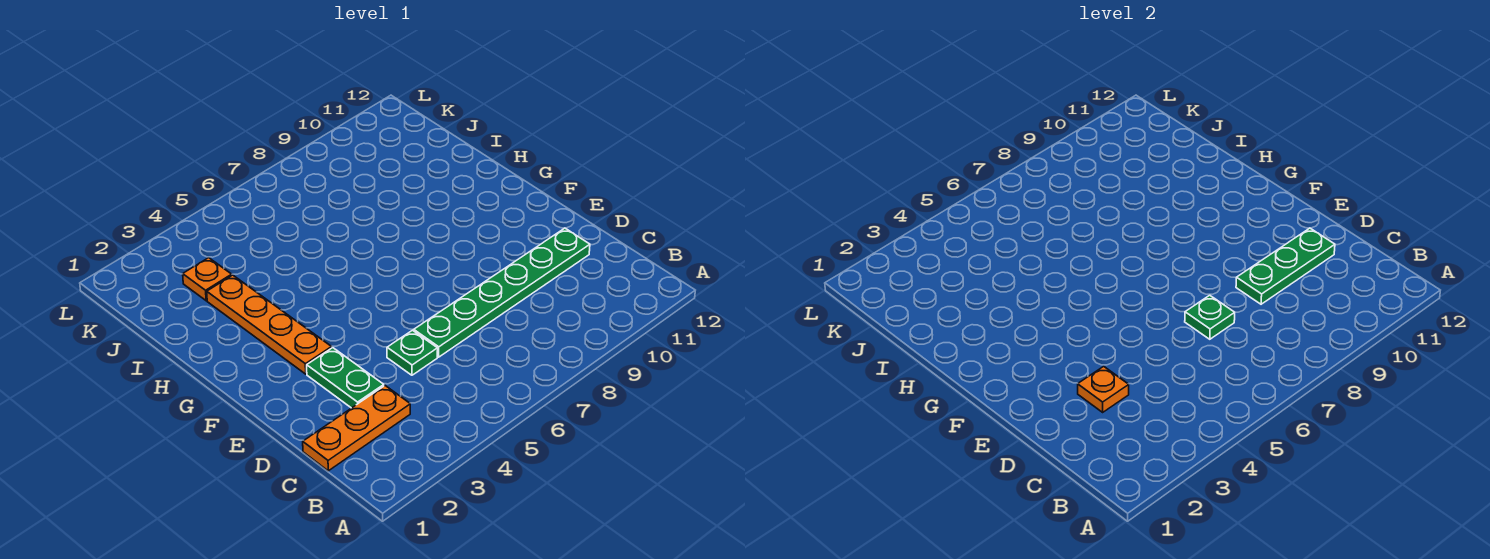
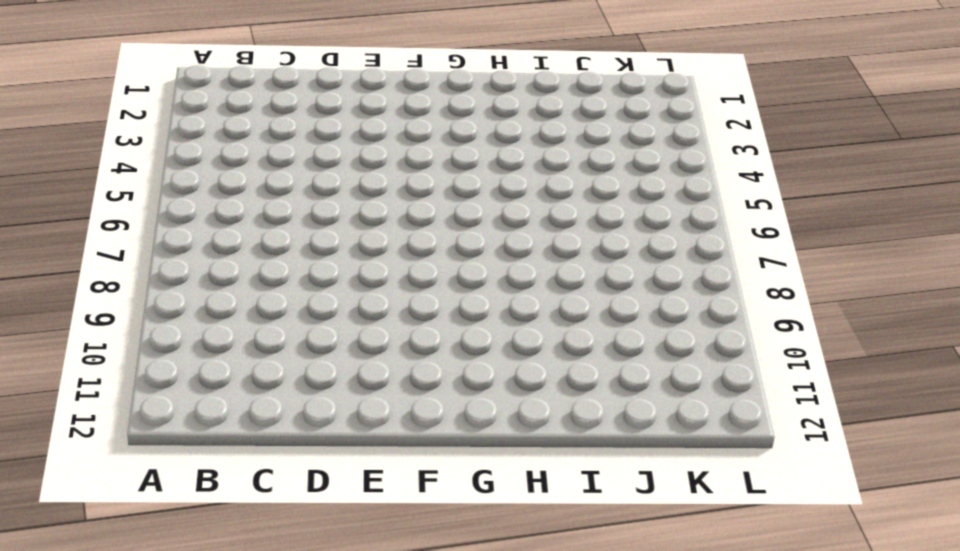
none -> orange 1x3 plate [303,386,410,471]
none -> green 1x2 plate [307,348,384,408]

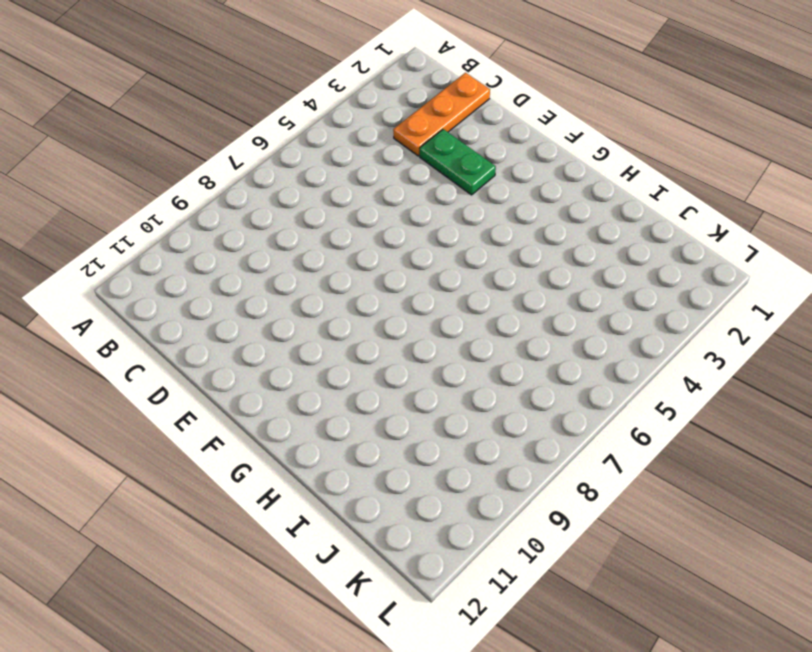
none -> green 1x1 plate [387,330,438,375]
none -> green 1x6 plate [414,228,590,357]

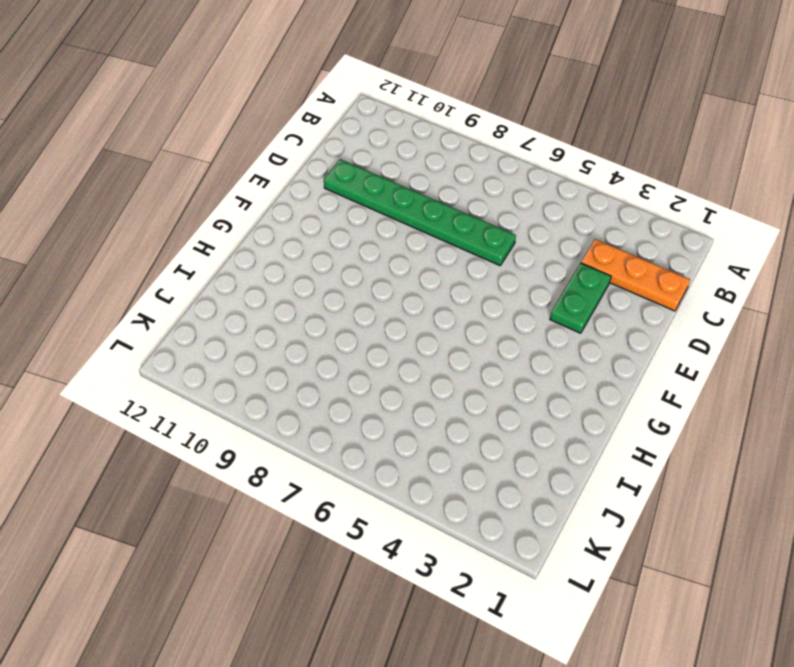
none -> green 1x1 plate [387,330,438,375]
none -> orange 1x4 plate [207,275,332,374]

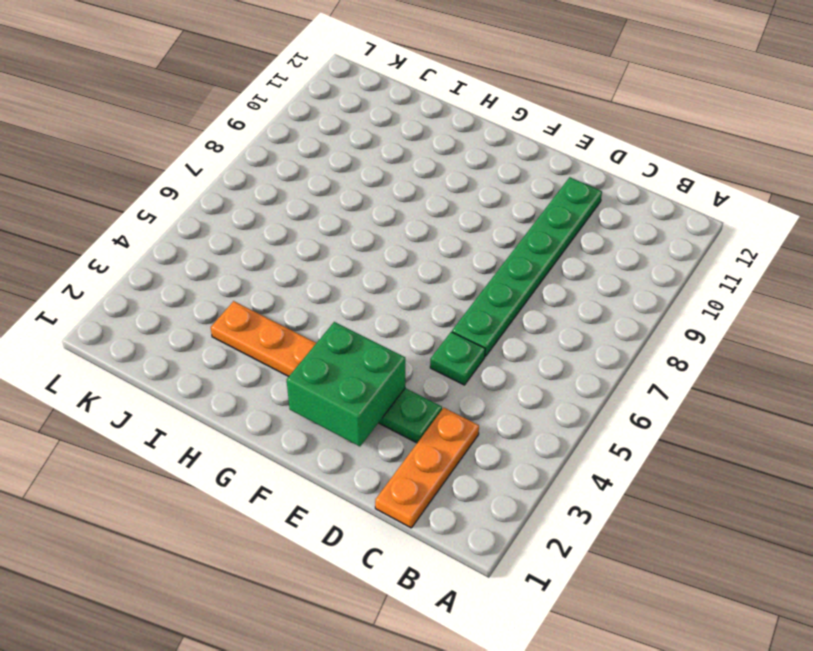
green 2x2 brick [287,322,405,446] -> none
none -> orange 1x1 plate [183,258,232,301]
none -> orange 1x1 plate [1078,366,1129,412]

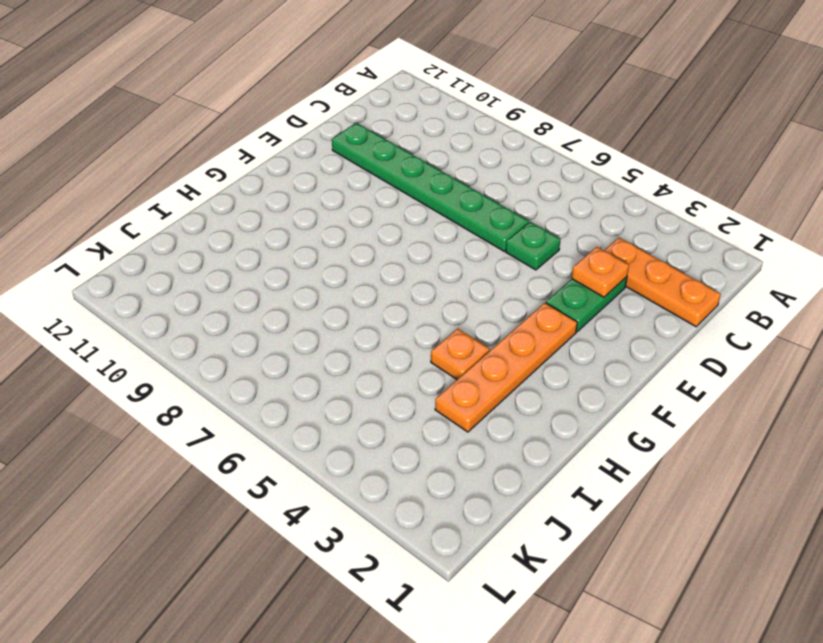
orange 1x1 plate [431,329,490,379] -> orange 1x1 plate moved to [183,258,232,301]
none -> green 1x1 plate [1185,295,1235,339]
none -> green 1x3 plate [1236,228,1335,304]

